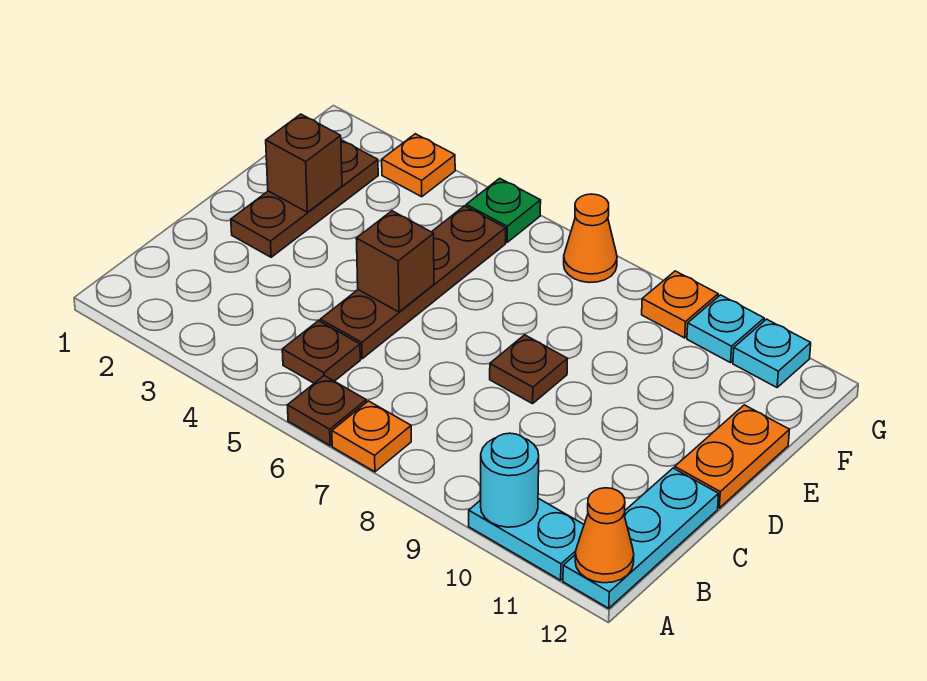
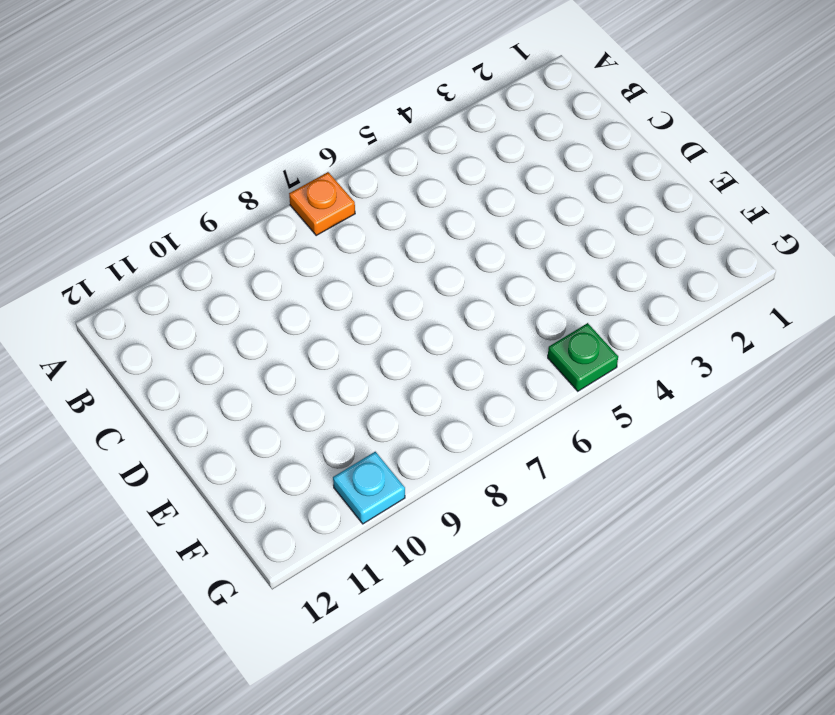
none -> brown 1x1 plate [287,376,366,446]
none -> cyan 1x2 plate [469,498,584,580]
none -> cyan 1x3 plate [563,468,719,608]

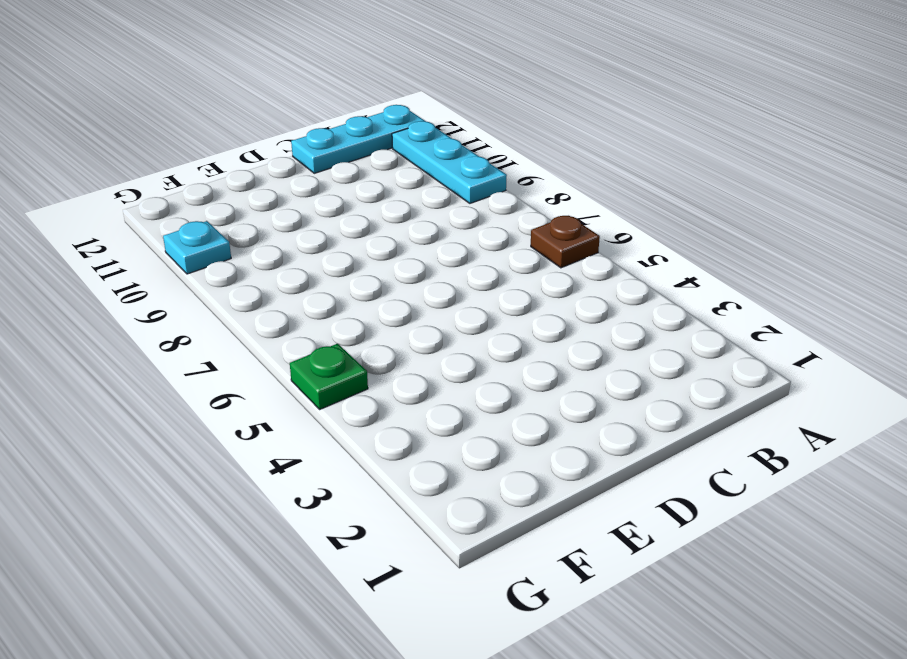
cyan 1x3 plate [392,121,507,203] -> cyan 1x2 plate [469,498,584,580]
none -> orange 1x1 plate [332,401,411,472]
none -> brown 1x1 plate [282,321,360,383]
none -> brown 1x4 plate [320,206,506,359]

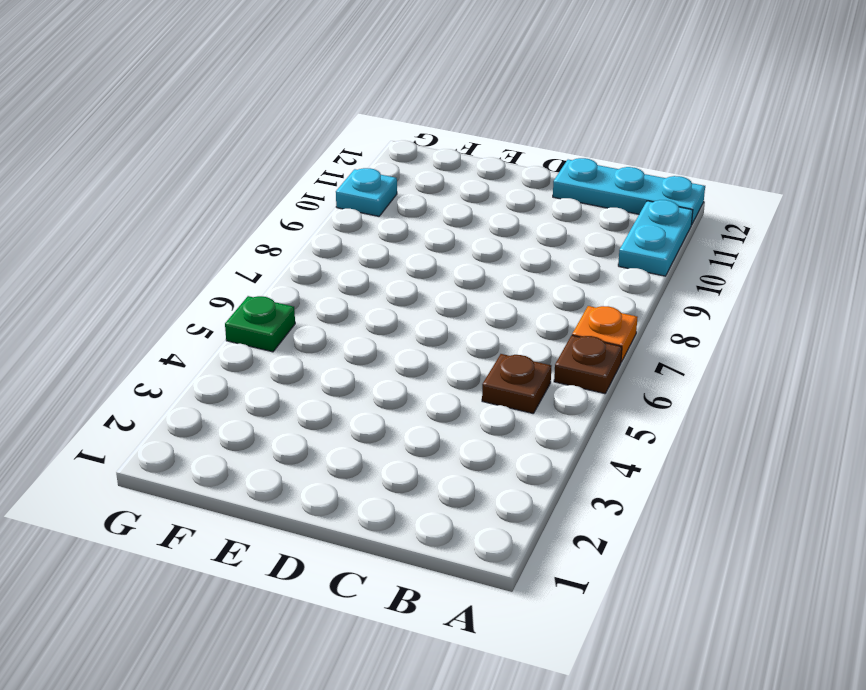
none -> brown 1x4 plate [320,206,506,359]
none -> brown 1x3 plate [231,140,378,257]
none -> brown 1x1 plate [490,335,568,404]

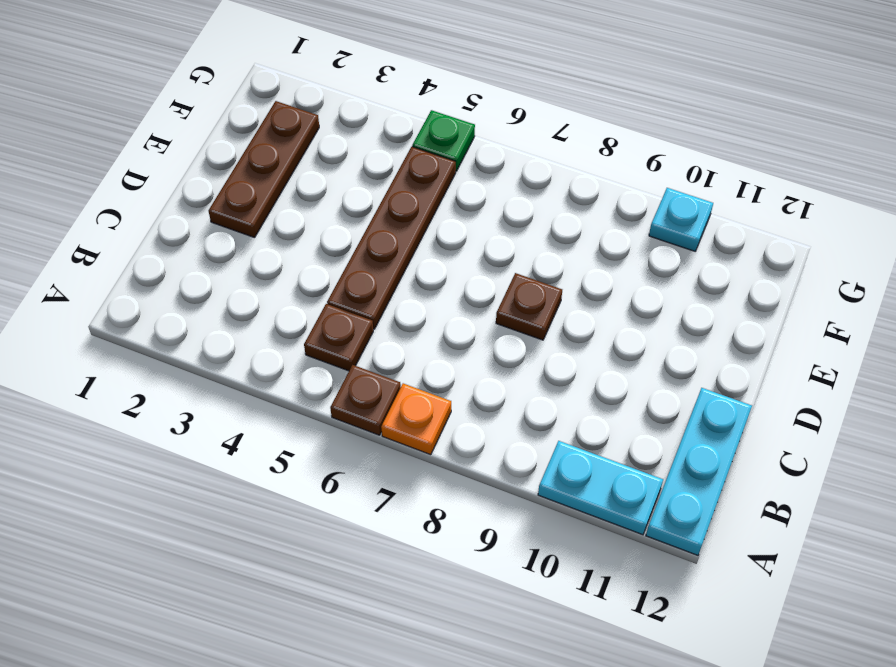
none -> orange 1x2 plate [675,405,789,508]
none -> orange 1x1 plate [382,134,455,197]
none -> orange 1x1 cone [564,194,617,283]

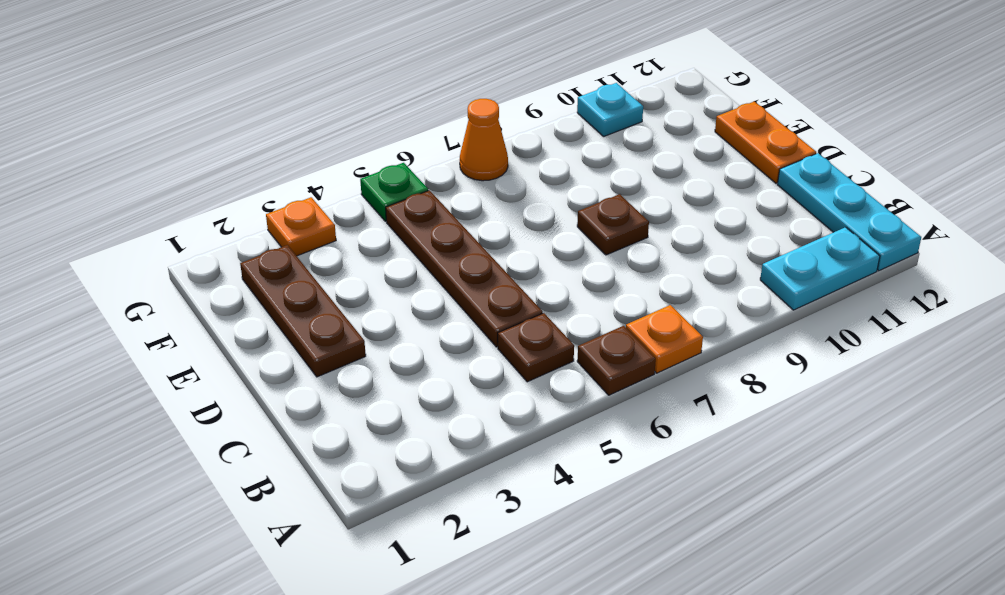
none -> orange 1x1 plate [642,271,718,338]
none -> cyan 1x1 plate [733,319,811,387]
none -> cyan 1x1 round brick [481,433,539,527]

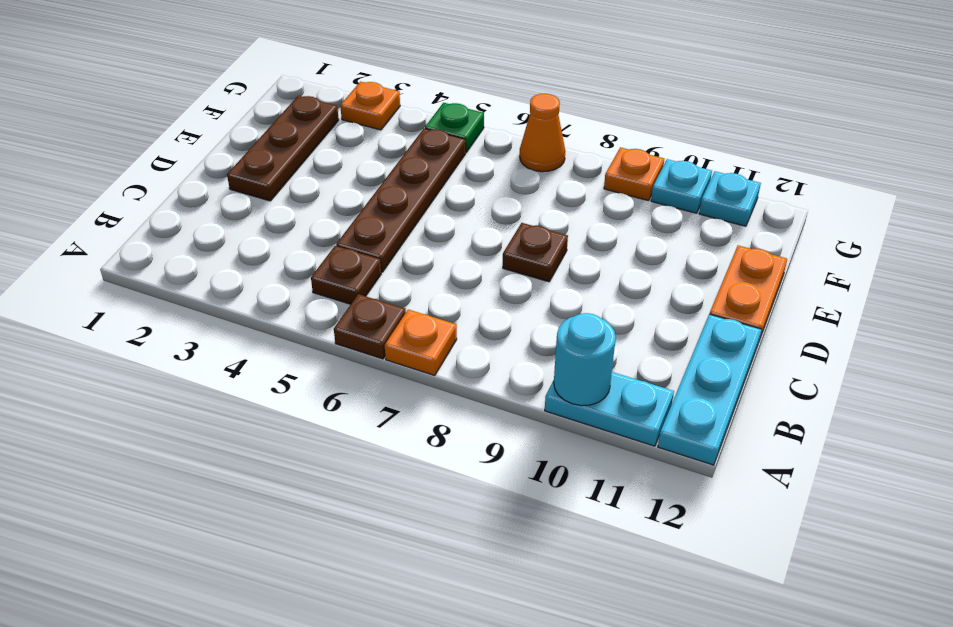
none -> orange 1x1 cone [575,488,634,583]
none -> brown 1x1 brick [356,211,434,312]
none -> brown 1x1 brick [266,114,342,212]

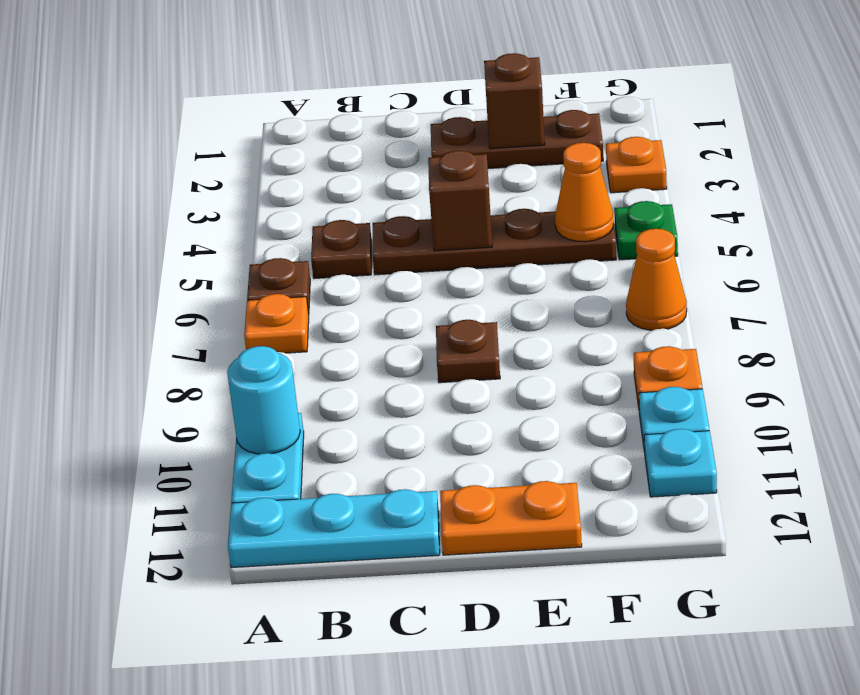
orange 1x1 cone [555,143,614,242] -> orange 1x1 cone moved to [575,488,634,583]

